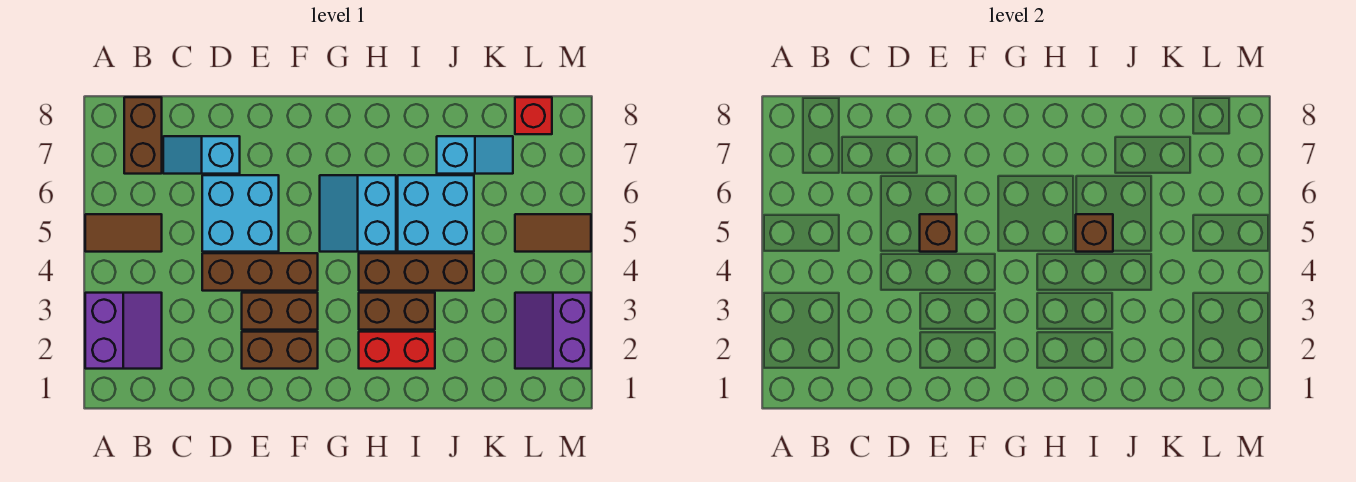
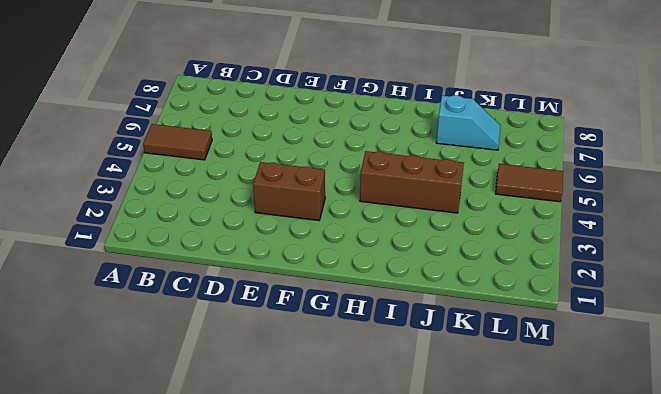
none -> purple 2x2 slope [85,293,162,369]
none -> brown 1x2 brick [124,97,162,174]
none -> cyan 1x2 slope [163,136,240,174]

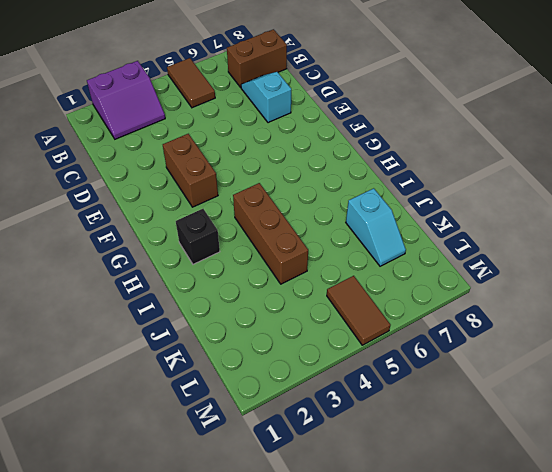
black 1x1 brick [176,209,220,264] -> red 1x2 brick [359,332,435,369]
none -> brown 1x3 brick [202,253,318,291]
none -> cyan 2x2 brick [202,175,279,252]
none -> brown 1x2 brick [242,332,318,369]

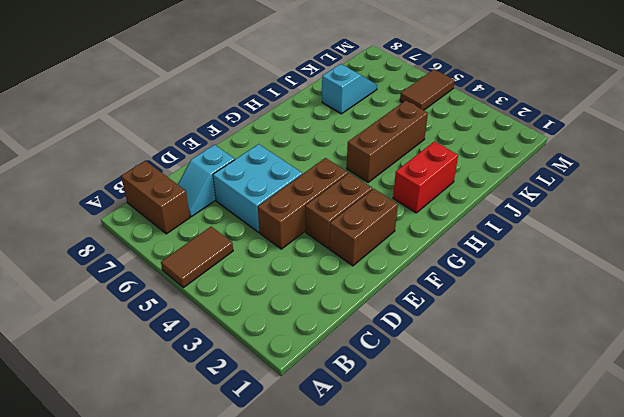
none -> purple 2x2 slope [85,293,162,369]
none -> cyan 2x2 slope [320,175,396,252]
none -> brown 1x2 brick [359,293,435,330]

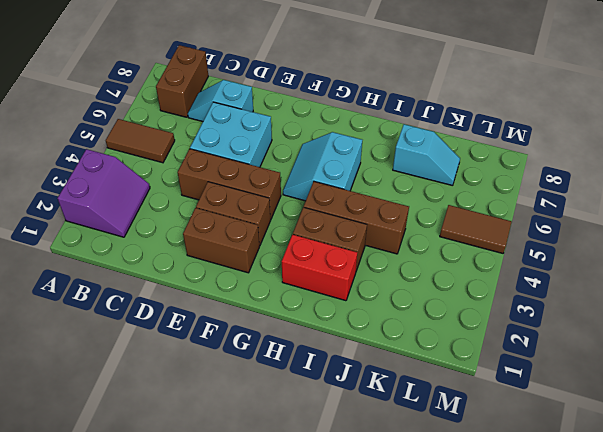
none -> cyan 2x2 brick [398,175,474,252]
none -> purple 2x2 slope [515,293,591,369]
none -> red 1x1 brick [515,97,552,134]

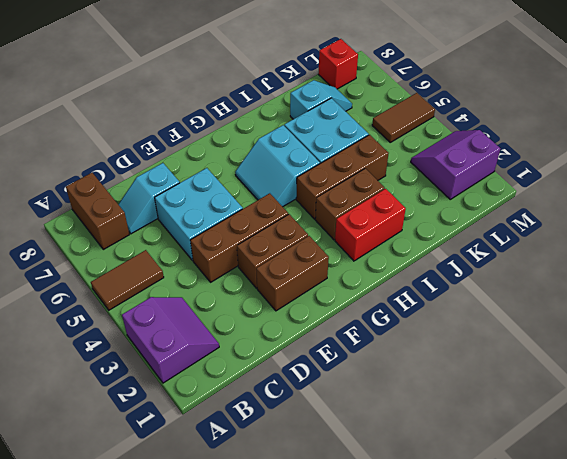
purple 2x2 slope [411,130,500,199] -> purple 2x2 slope turned to [515,293,591,369]
none -> brown 1x1 brick [920,214,957,252]
none -> brown 1x1 brick [1076,214,1113,252]

